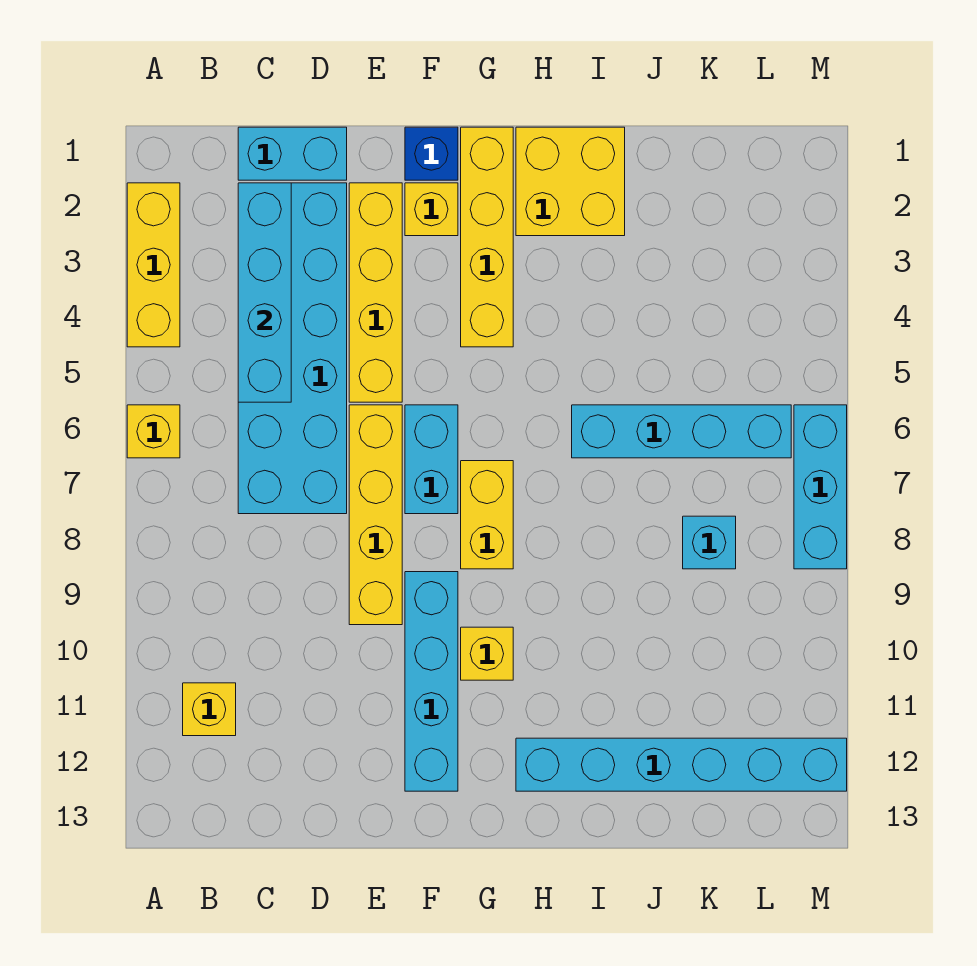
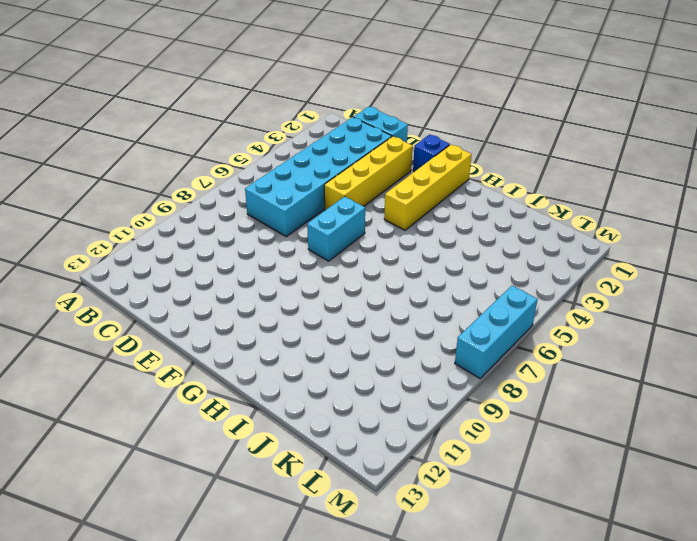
none -> yellow 1x3 brick [127,183,180,347]
none -> yellow 1x1 brick [127,405,180,458]
none -> yellow 1x1 brick [183,683,236,736]

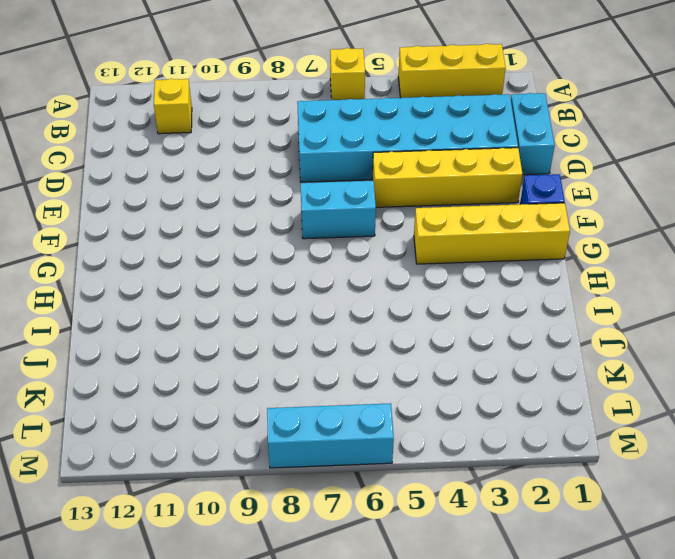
none -> yellow 1x4 brick [349,405,402,625]
none -> yellow 1x1 brick [405,183,458,236]
none -> cyan 1x4 brick [405,572,458,791]

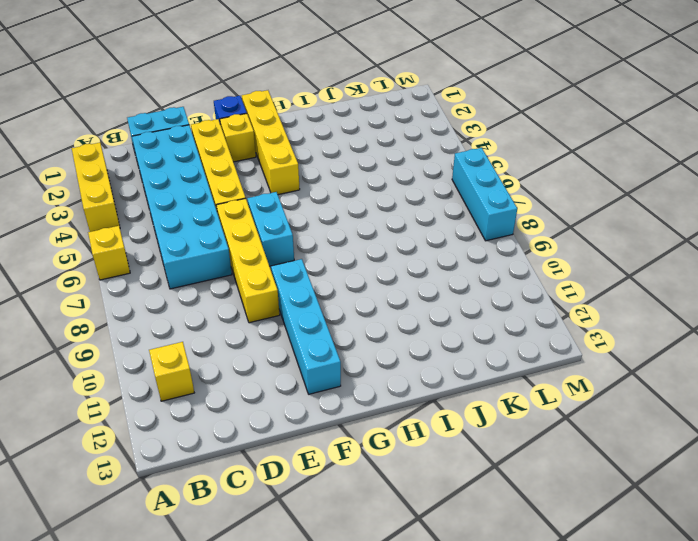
none -> yellow 1x2 brick [461,461,513,569]
none -> yellow 1x1 brick [461,627,513,680]
none -> yellow 2x2 brick [516,127,625,236]

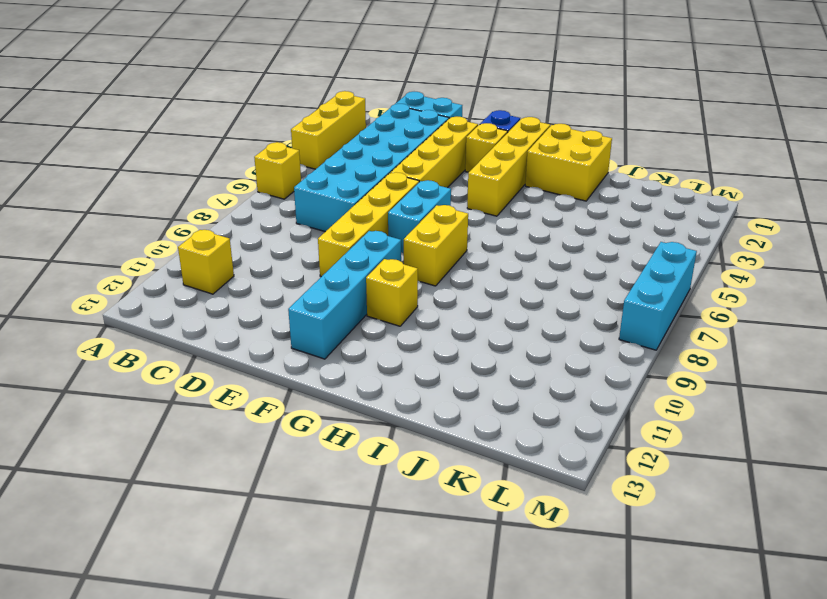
none -> cyan 1x6 brick [516,738,847,791]
none -> cyan 1x4 brick [572,405,791,458]
none -> cyan 1x1 brick [683,516,736,569]

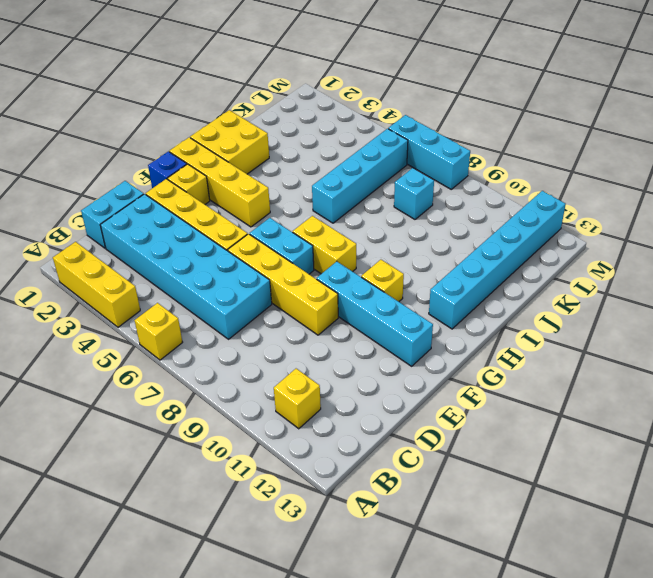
none -> cyan 1x4 brick [238,183,291,402]

